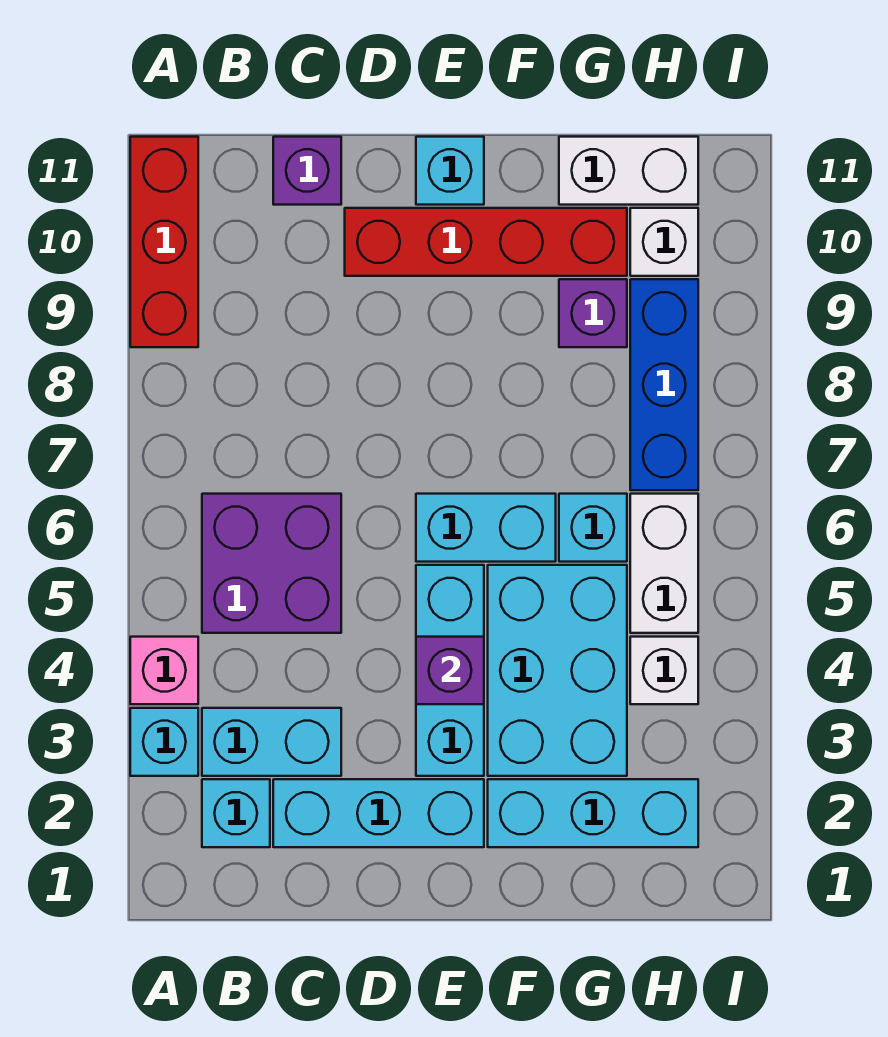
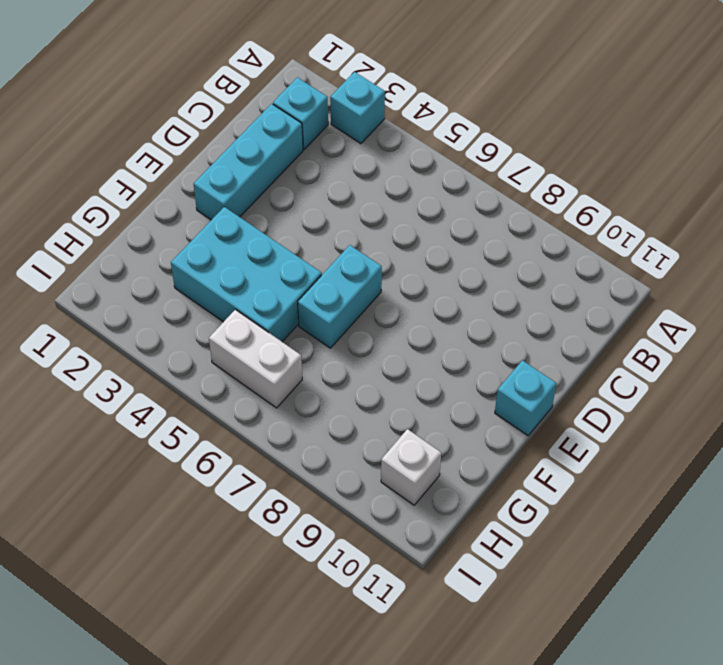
none -> pink 1x1 brick [130,637,198,704]
none -> red 1x3 brick [130,137,198,347]
none -> cyan 1x2 brick [202,708,341,776]

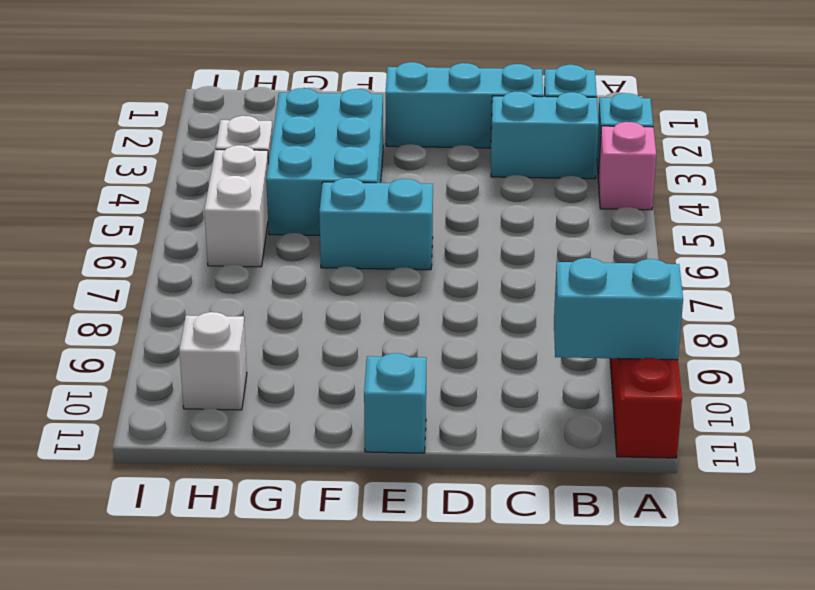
cyan 1x2 brick [554,258,683,360] -> none
none -> purple 2x2 brick [202,494,341,633]
none -> purple 1x1 brick [273,137,341,205]
none -> red 1x4 brick [345,208,627,276]

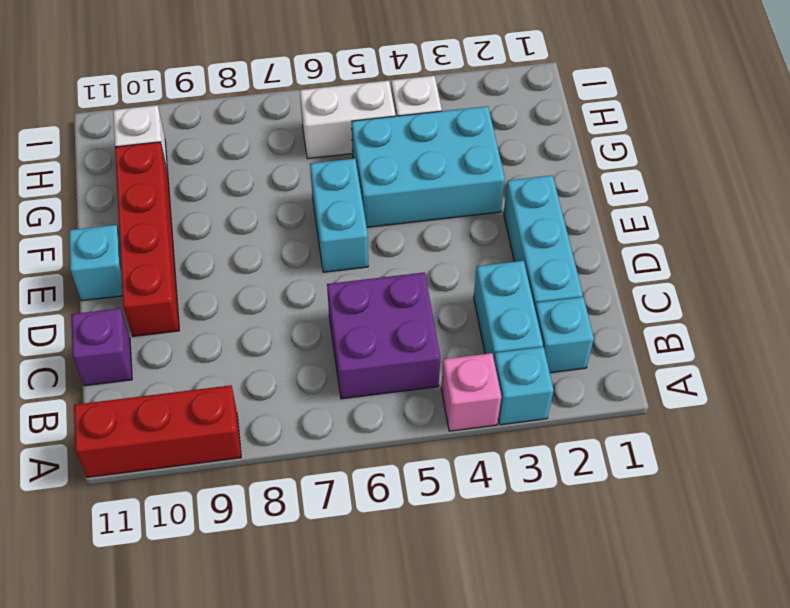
none -> cyan 1x3 brick [416,565,484,776]
none -> cyan 1x3 brick [488,779,698,847]
none -> cyan 1x1 brick [559,494,627,562]

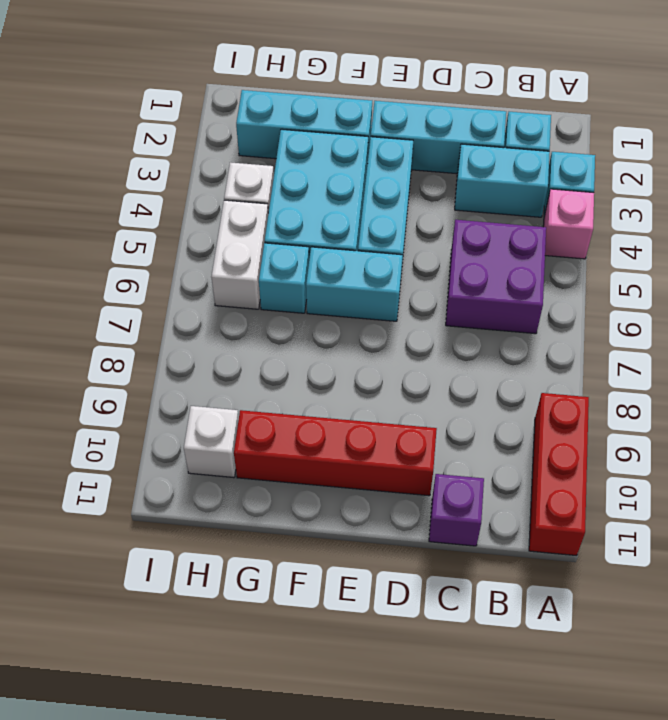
none -> cyan 1x1 brick [416,137,484,205]
none -> purple 1x1 brick [559,279,627,347]
none -> white 1x2 brick [559,137,698,205]

